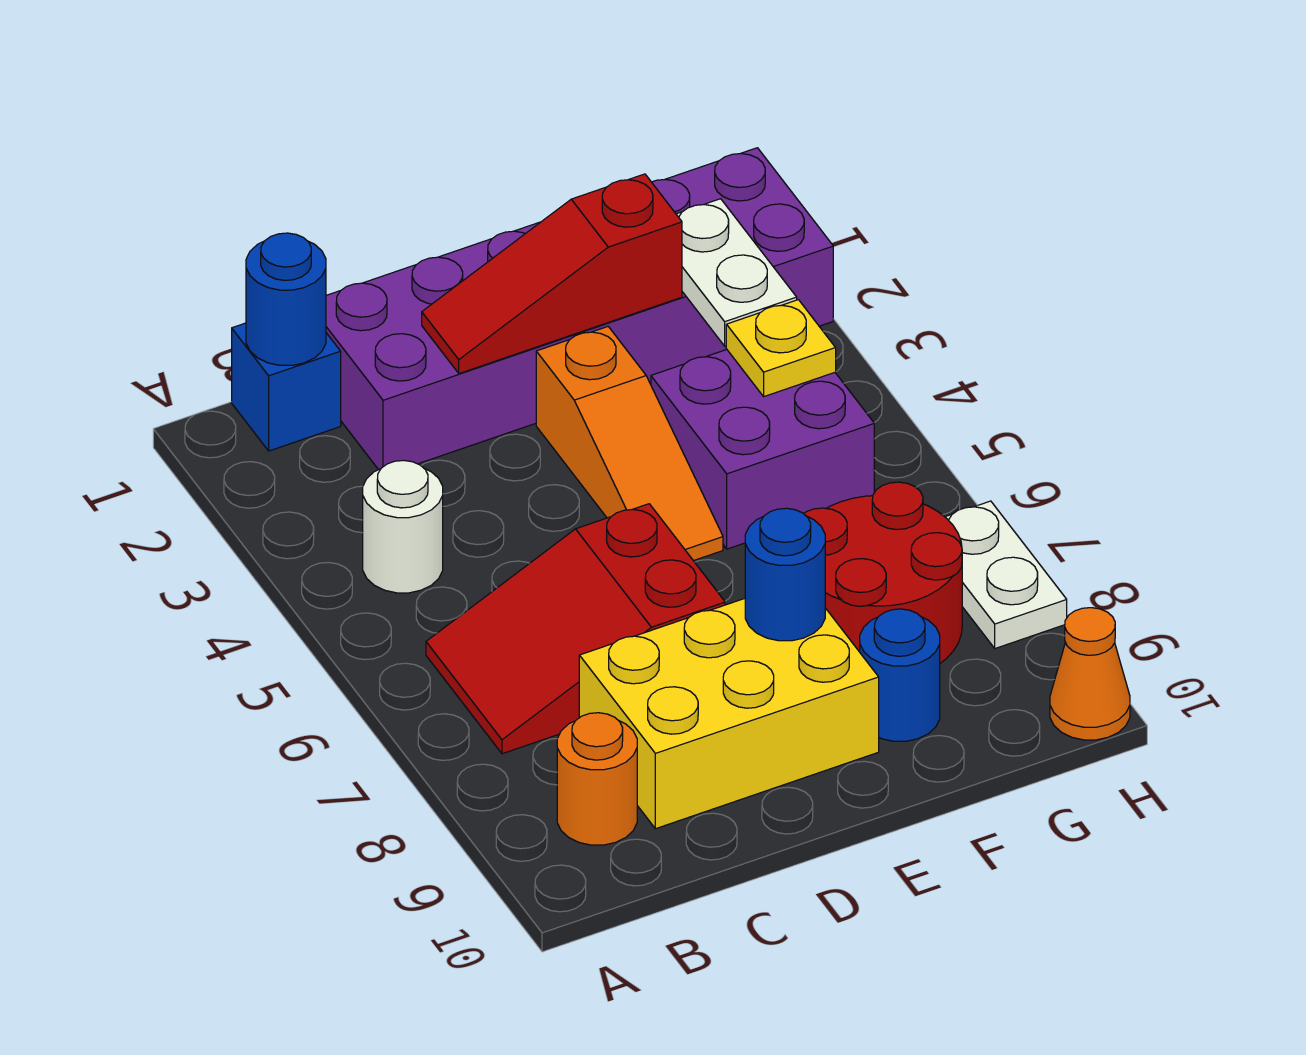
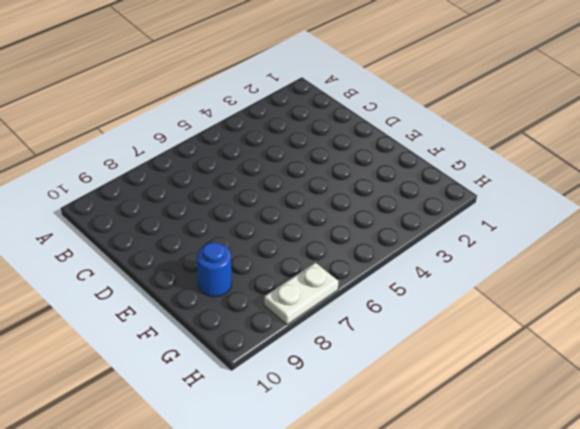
none -> blue 1x1 brick [232,323,341,451]
none -> white 1x1 round brick [363,461,443,593]
none -> red 2x3 slope [426,504,725,754]

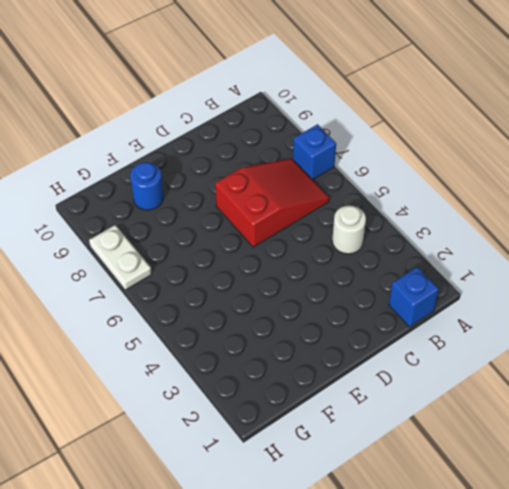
blue 1x1 brick [293,124,336,180] -> none
none -> orange 1x1 round brick [557,713,637,845]
none -> purple 2x6 brick [326,148,833,470]
none -> yellow 2x3 brick [579,599,879,829]

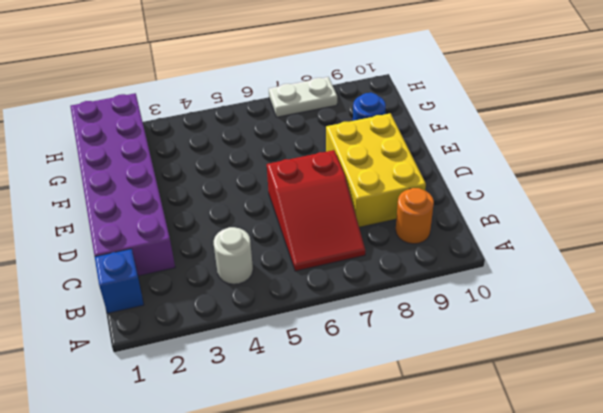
none -> orange 1x3 slope [536,327,723,561]
none -> purple 2x2 brick [651,350,874,549]
none -> red 2x2 round brick [804,482,962,663]

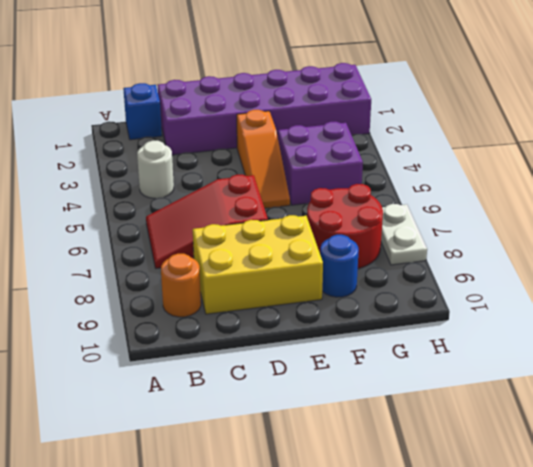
none -> orange 1x1 cone [1050,608,1130,740]
none -> blue 1x1 round brick [246,233,326,365]
none -> red 1x3 slope [422,174,682,374]

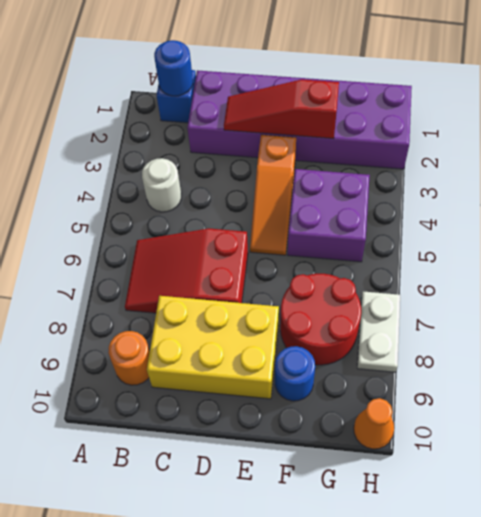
none -> blue 1x1 round brick [745,508,825,641]
none -> white 1x2 plate [676,199,797,346]
none -> yellow 1x1 plate [726,300,836,397]

